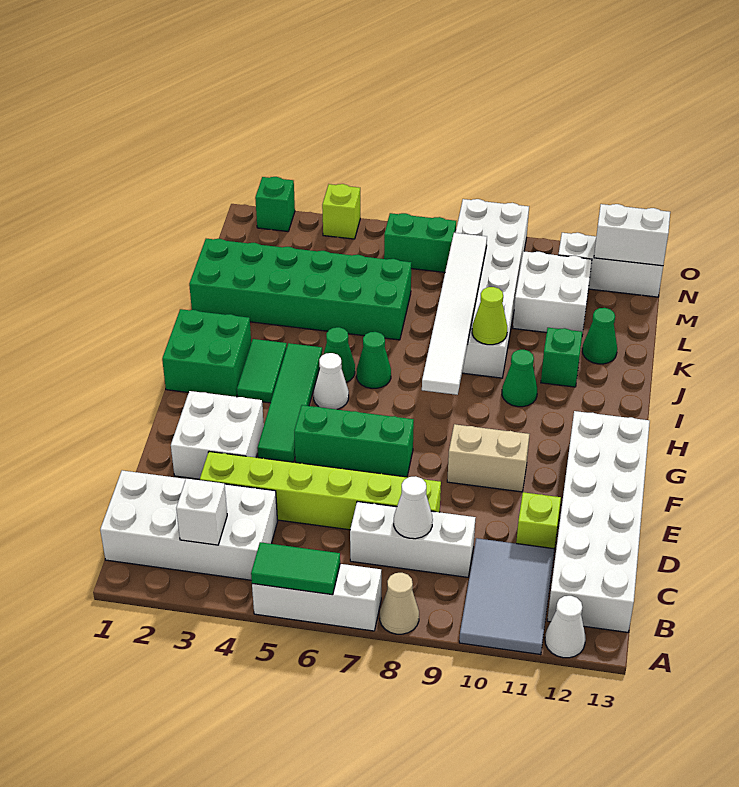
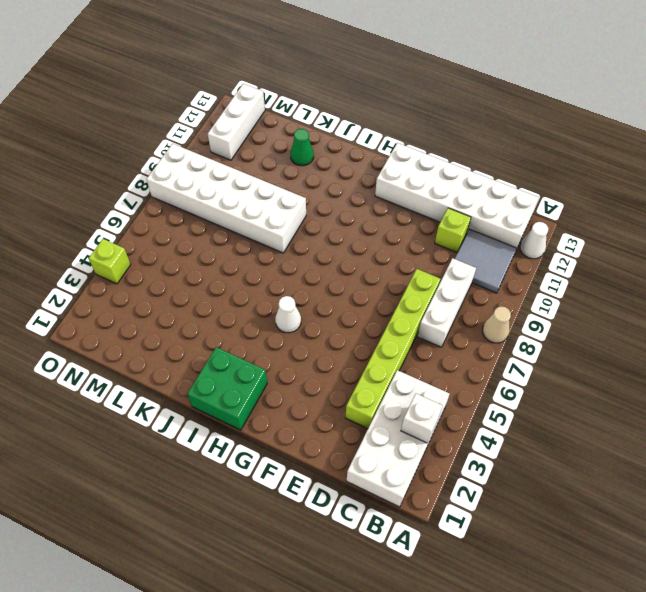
grey 2x2 tile [455,229,517,293] -> grey 2x3 tile [459,538,554,655]
none -> white 1x3 brick [252,564,381,631]
none -> white 2x2 brick [171,391,264,479]
none -> green 1x4 tile [257,343,322,462]
none -> green 1x3 brick [294,405,414,477]

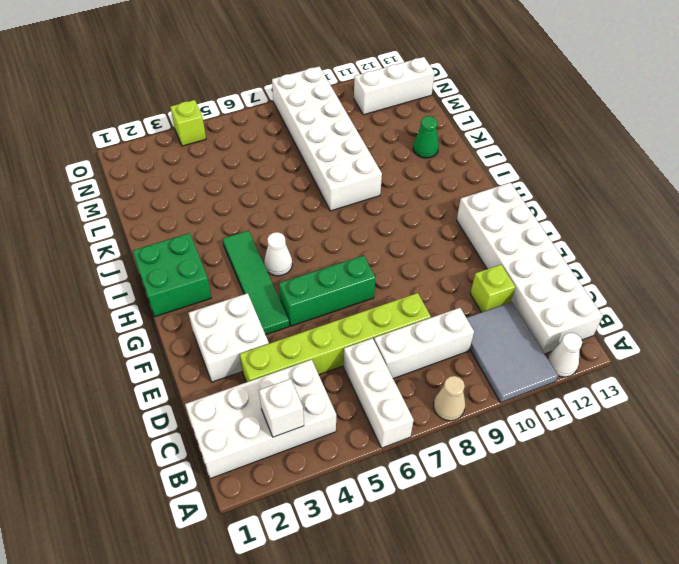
white 1x3 brick [343,338,414,448] -> white 1x3 brick turned to [252,564,381,631]
none -> tan 1x2 brick [447,424,529,492]
none -> green 1x2 tile [237,339,287,403]
none -> green 1x1 cone [323,327,355,382]
none -> green 1x1 cone [357,332,391,388]

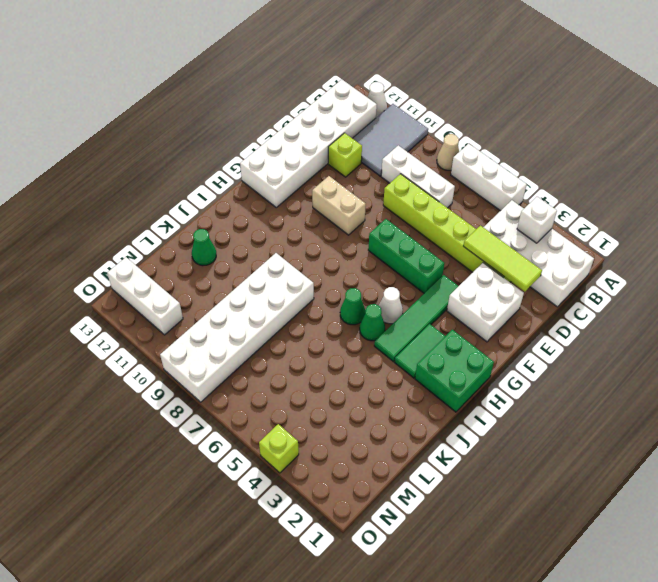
lime 1x3 tile [464,226,542,292] -> none
none -> green 1x1 cone [502,350,537,407]
none -> green 1x1 brick [541,328,582,387]
none -> green 2x6 brick [189,239,411,340]
none -> white 2x2 brick [513,251,592,334]

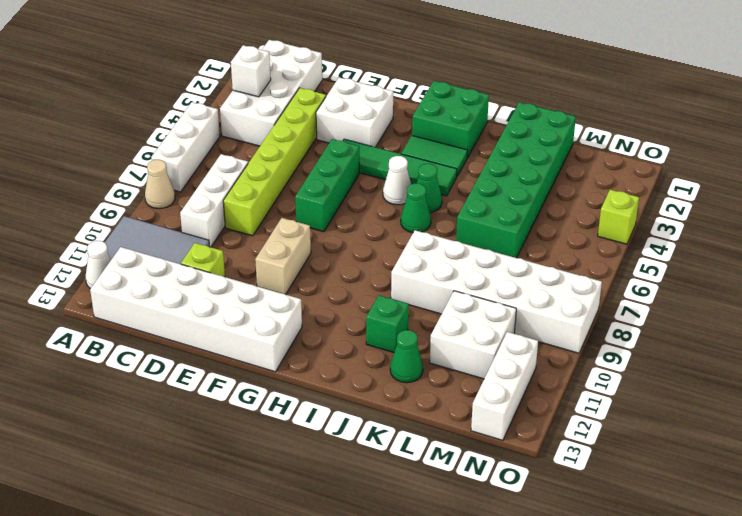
none -> green 1x1 cone [502,350,537,407]
none -> green 1x2 brick [384,213,456,272]
none -> green 1x1 brick [255,177,295,231]
none -> green 1x2 tile [251,542,340,595]

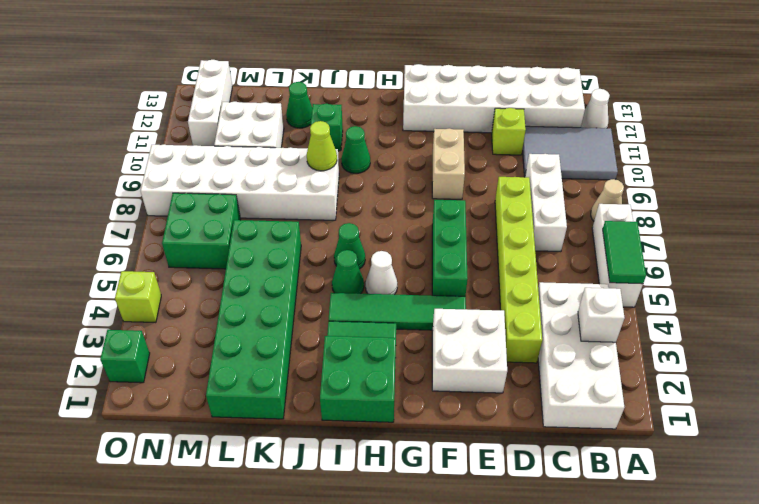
green 2x2 brick [162,193,241,269] -> green 1x2 brick [384,213,456,272]
none -> white 1x1 cone [394,476,433,539]
none -> white 1x6 tile [422,233,487,395]
none -> white 1x2 brick [594,204,670,266]

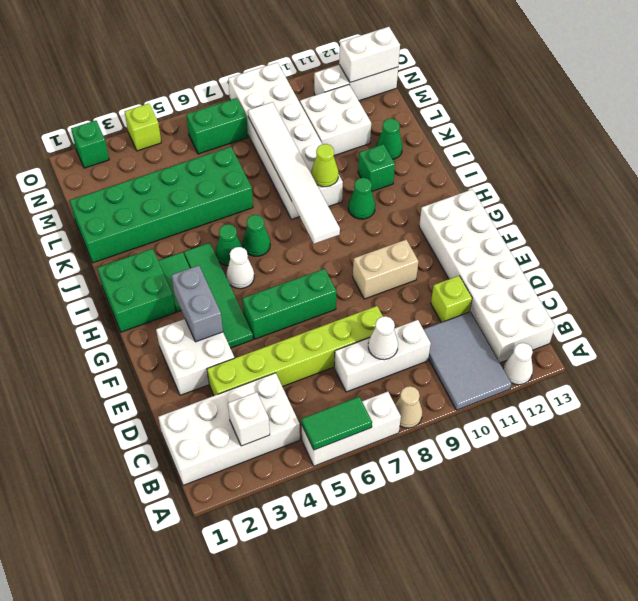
grey 1x2 brick [171,265,223,342] -> none

